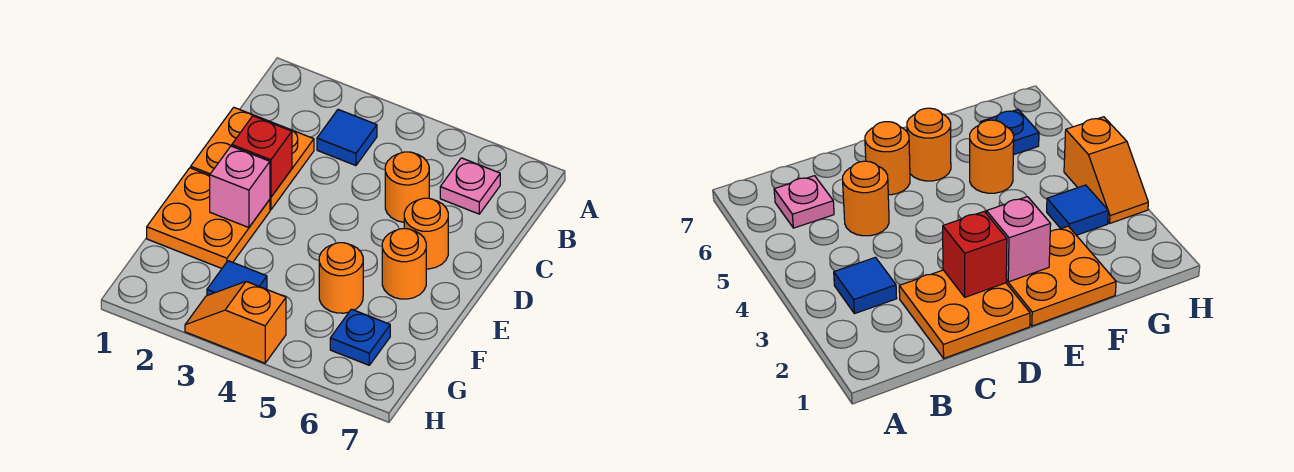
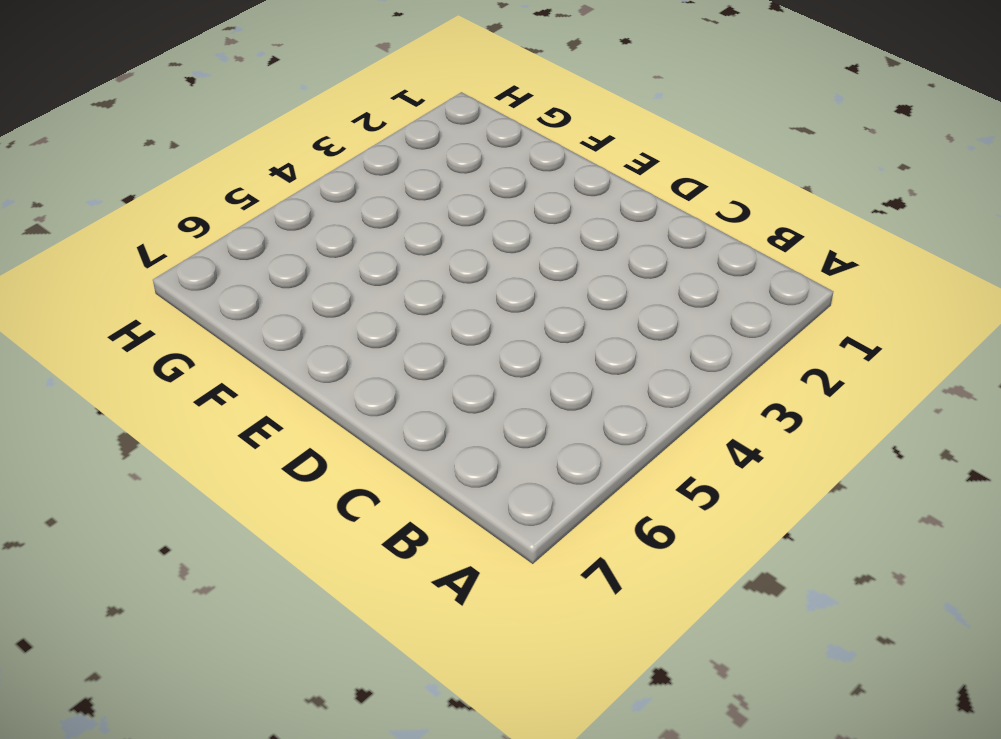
none -> blue 1x1 tile [317,110,377,166]
none -> pink 1x1 plate [440,158,500,214]
none -> orange 2x2 plate [191,107,314,210]

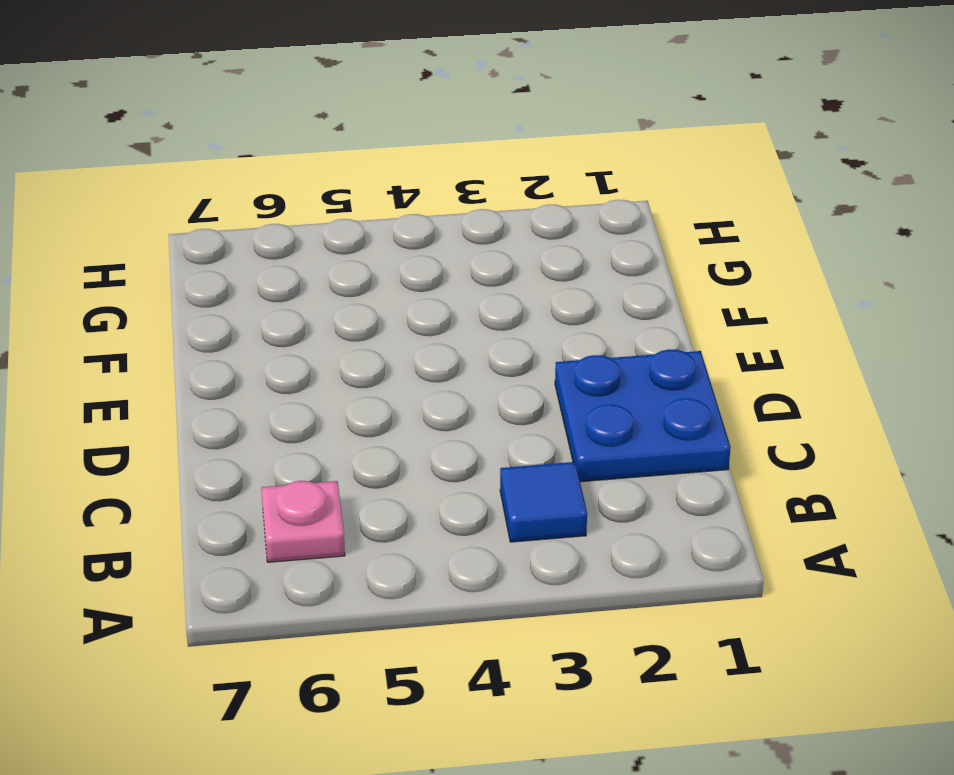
blue 2x2 plate [555,349,731,482] -> orange 2x2 plate [191,107,314,210]
none -> orange 1x1 round brick [385,152,429,222]
none -> orange 1x1 round brick [404,198,448,269]
none -> orange 2x2 plate [147,168,270,268]

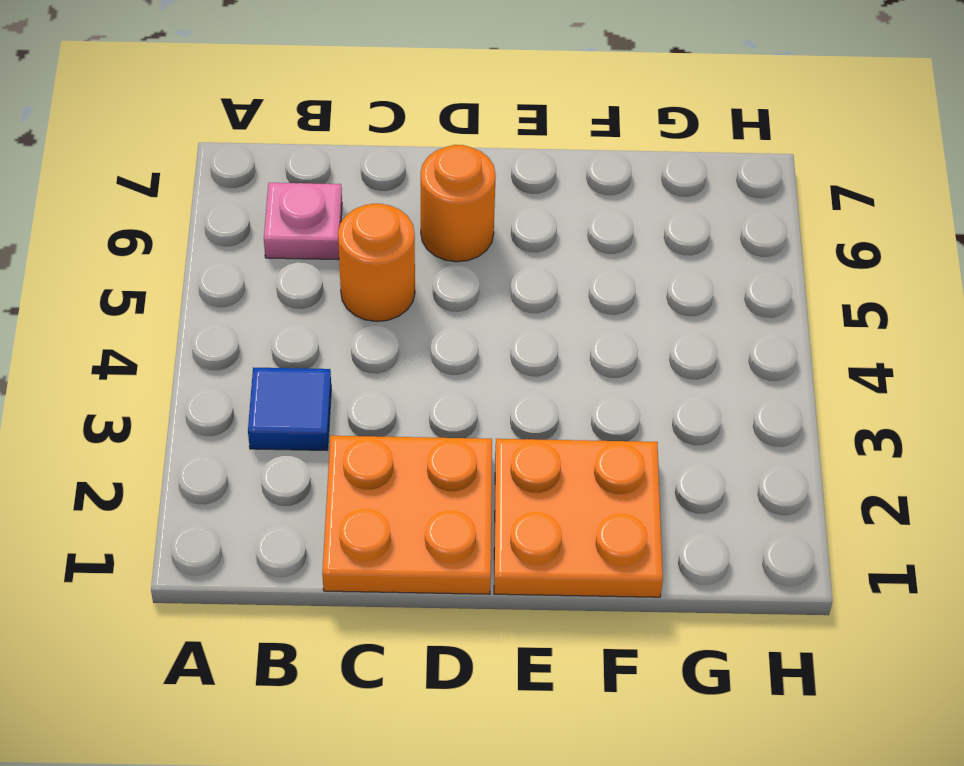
none -> orange 1x1 round brick [382,229,426,299]
none -> orange 1x1 round brick [319,243,363,313]
none -> blue 1x1 tile [207,261,267,296]

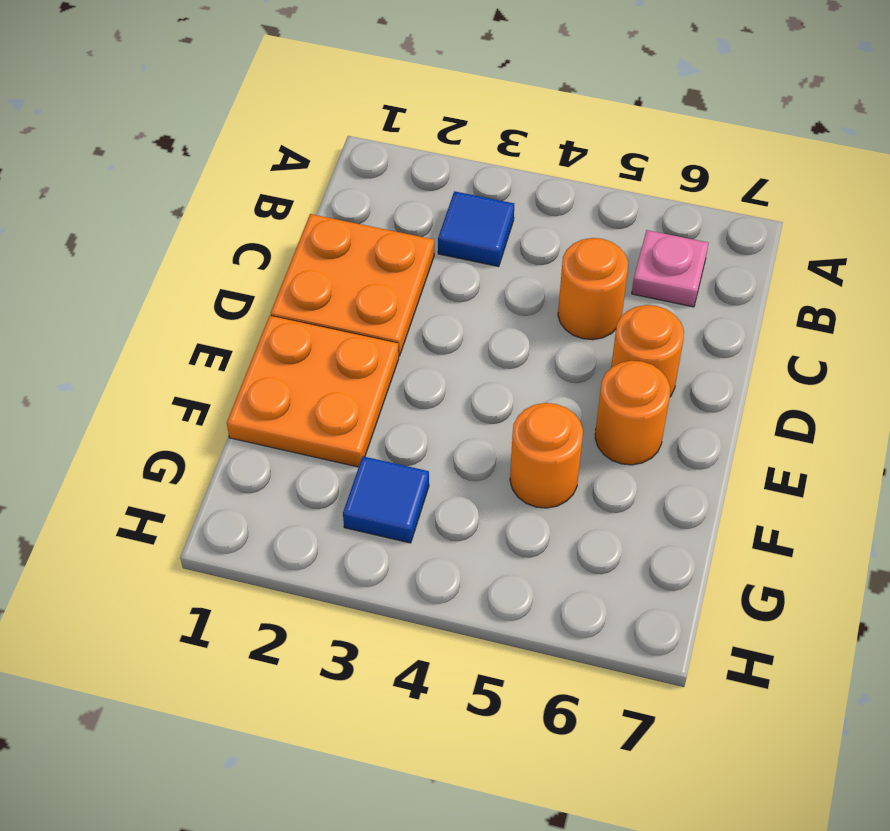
none -> blue 1x1 plate [330,309,390,365]
none -> orange 1x2 slope [185,282,286,363]
none -> red 1x1 brick [232,116,292,197]

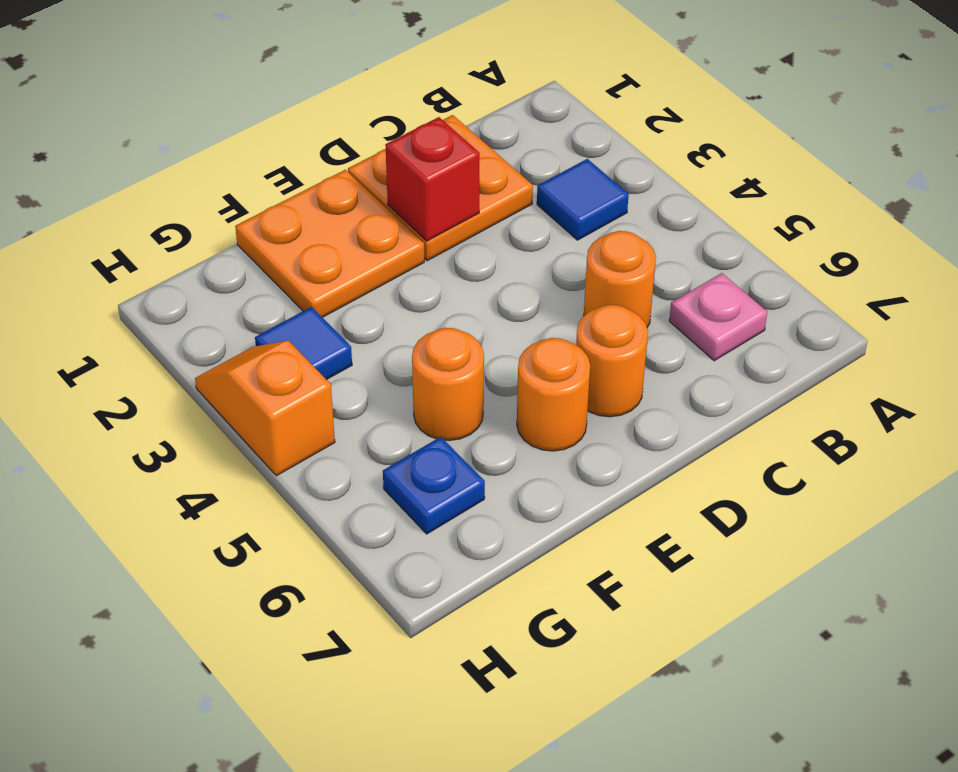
none -> pink 1x1 brick [210,146,270,228]

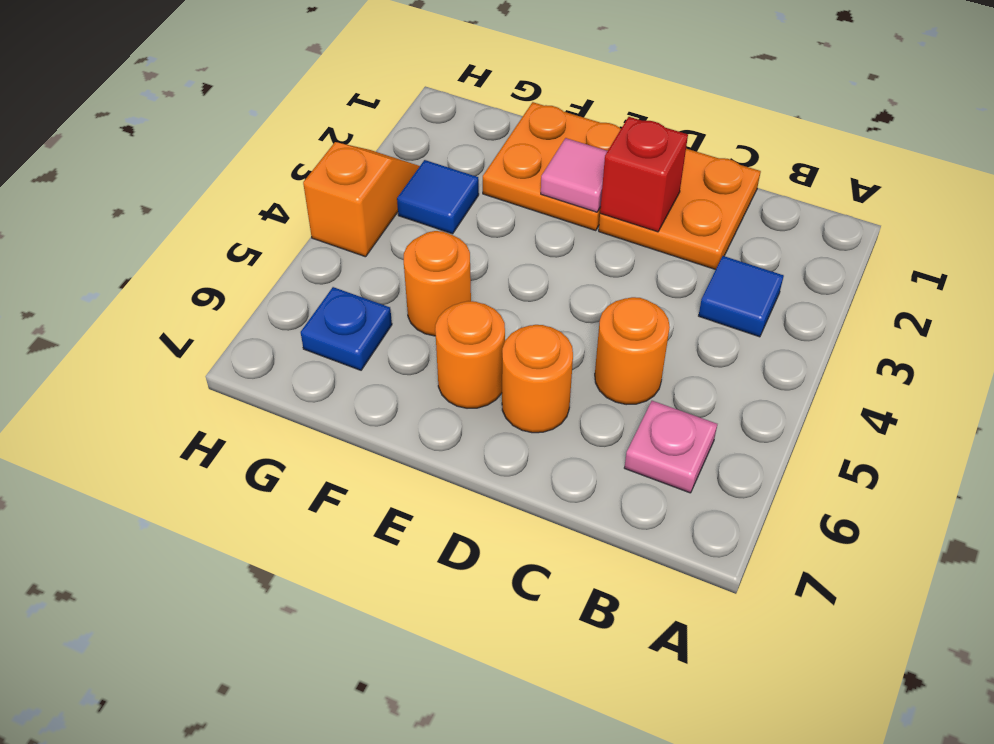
pink 1x1 tile [541,138,608,212] -> pink 1x1 brick [210,146,270,228]

